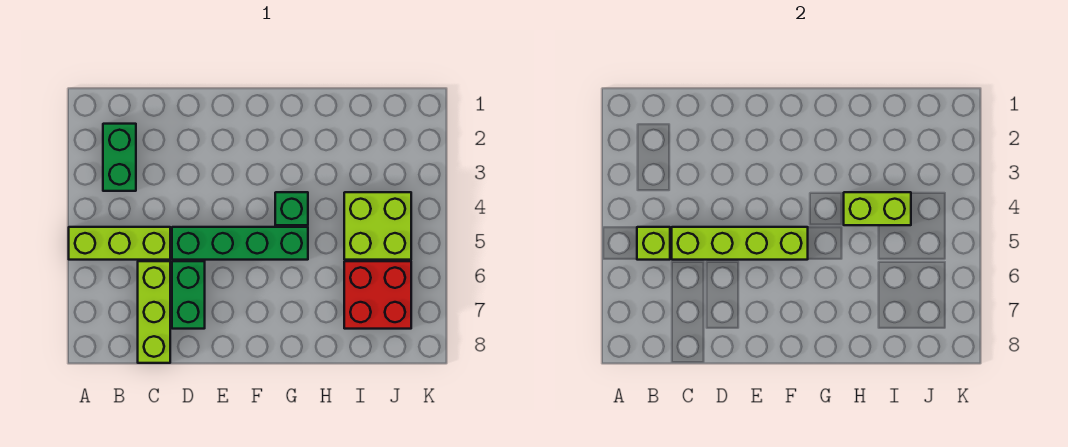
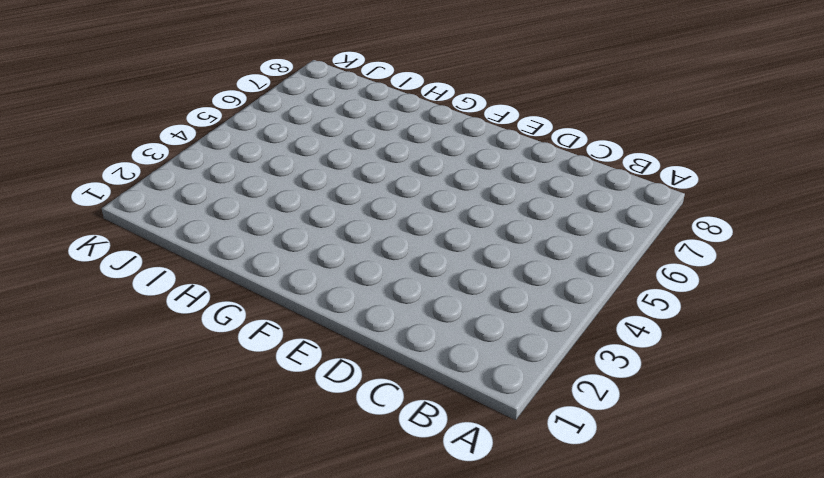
none -> lime 1x3 brick [69,227,170,260]
none -> green 1x2 brick [103,124,136,191]

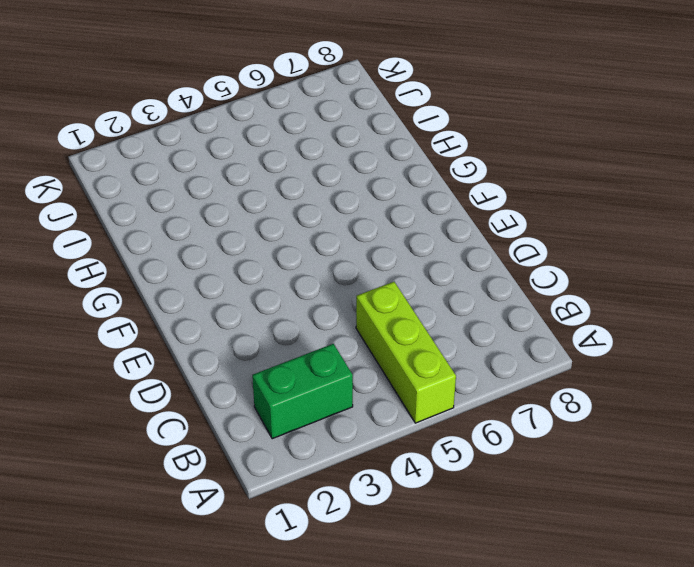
none -> lime 1x3 brick [138,261,170,363]
none -> green 1x4 brick [172,227,308,260]

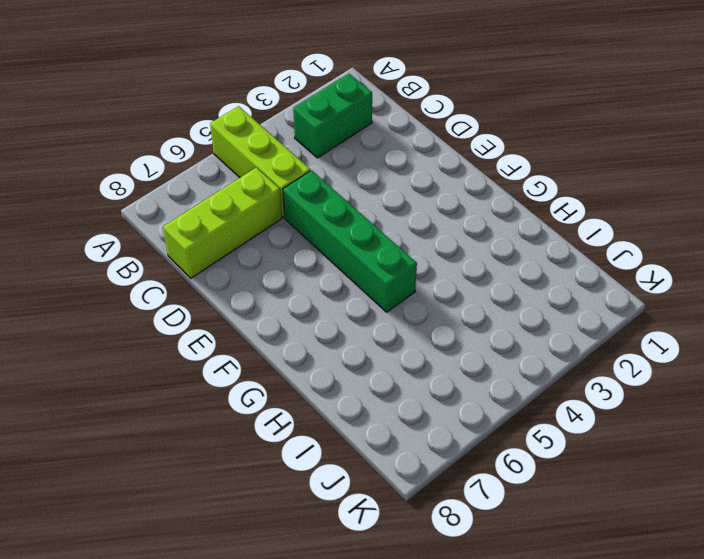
none -> green 1x2 brick [172,261,205,329]
none -> green 1x1 brick [275,192,308,225]

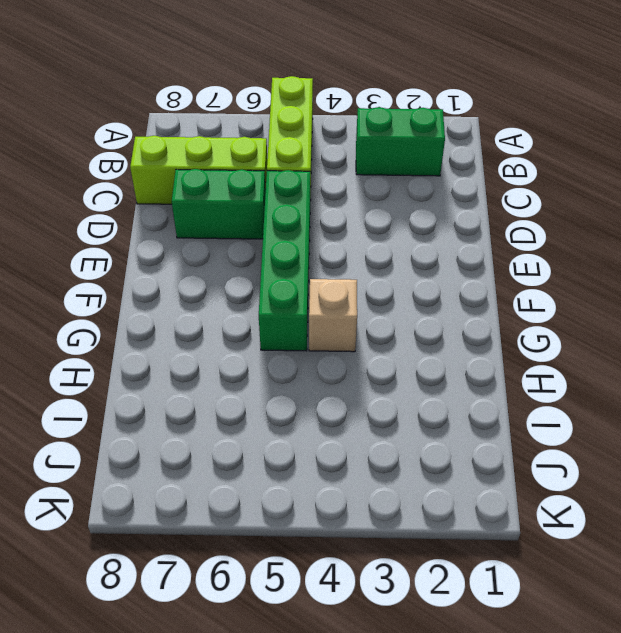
tan 1x1 brick [309,279,357,352] -> green 1x1 brick [275,192,308,225]
none -> lime 2x2 brick [344,192,411,260]
none -> red 2x2 brick [344,261,411,329]

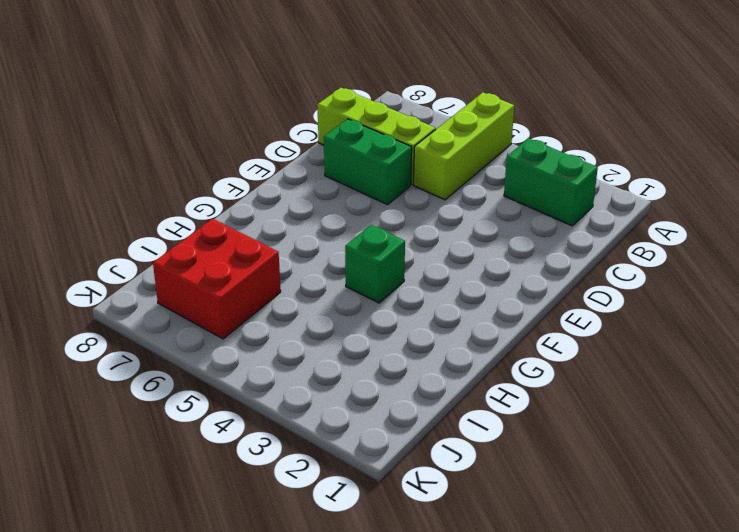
none -> green 1x4 brick [172,227,308,260]
none -> lime 2x2 brick [344,192,411,260]

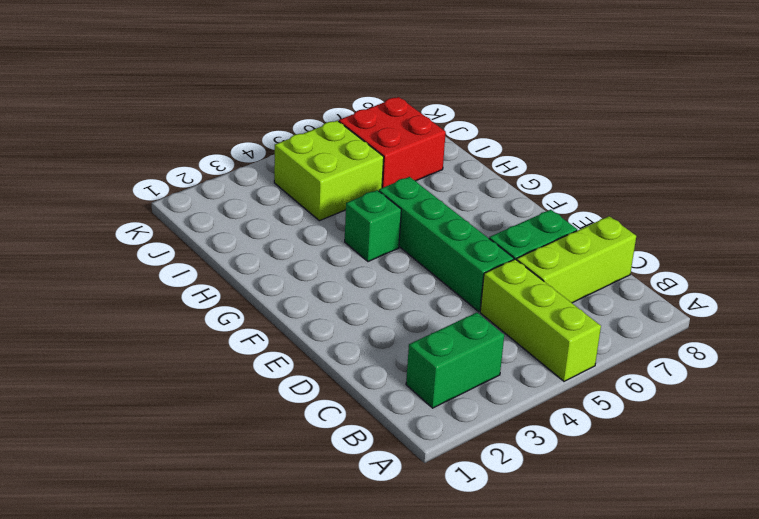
none -> lime 1x1 brick [637,227,670,260]
none -> lime 1x4 brick [672,227,808,260]

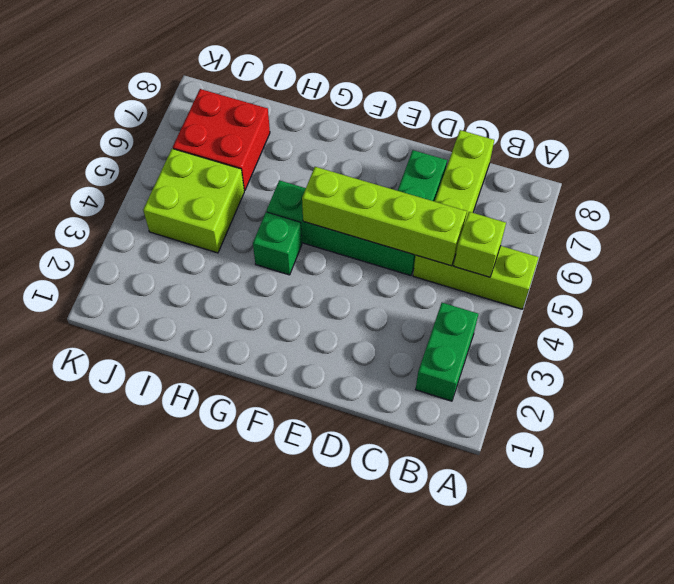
none -> lime 1x2 brick [844,192,911,225]

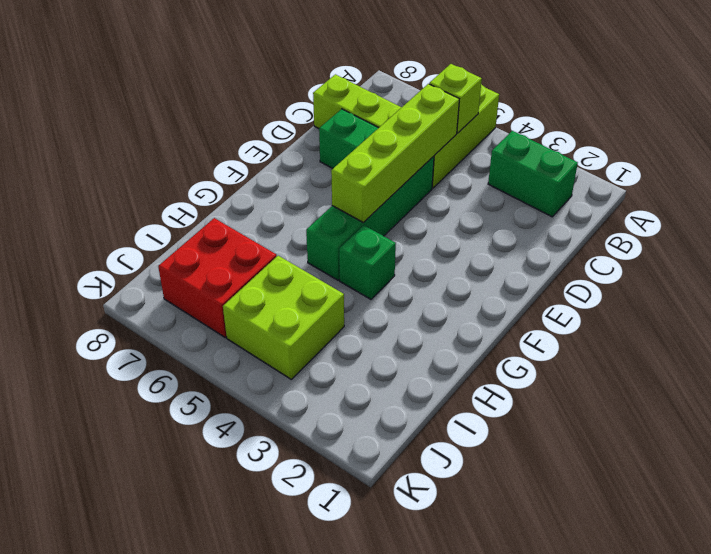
none -> lime 1x2 brick [844,192,911,225]

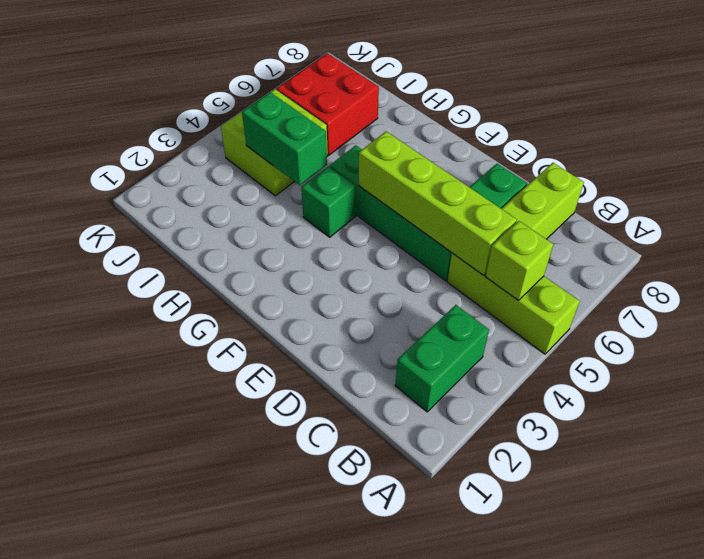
green 1x2 brick [242,92,327,185] -> lime 1x2 brick [844,192,911,225]

